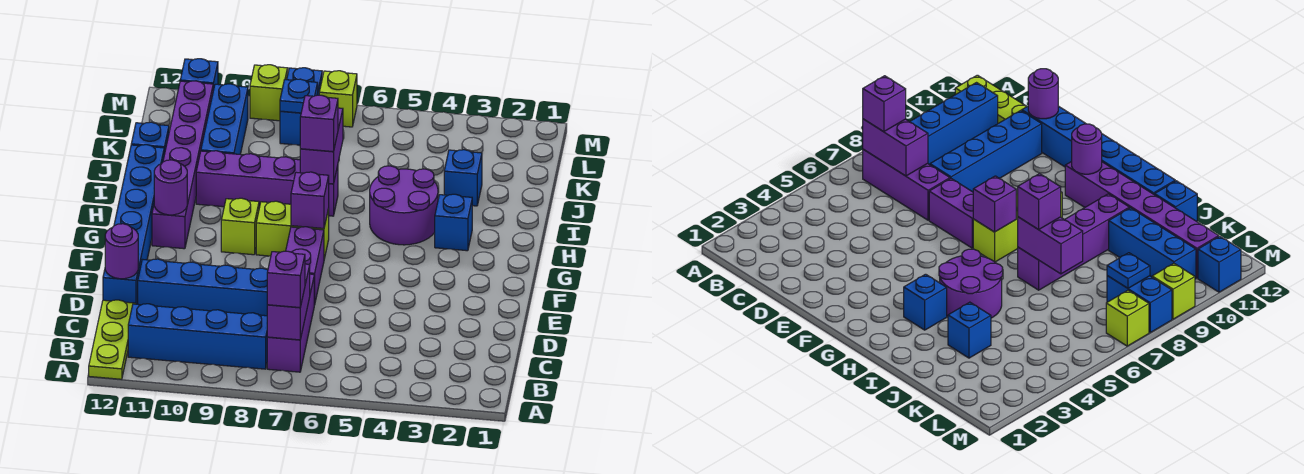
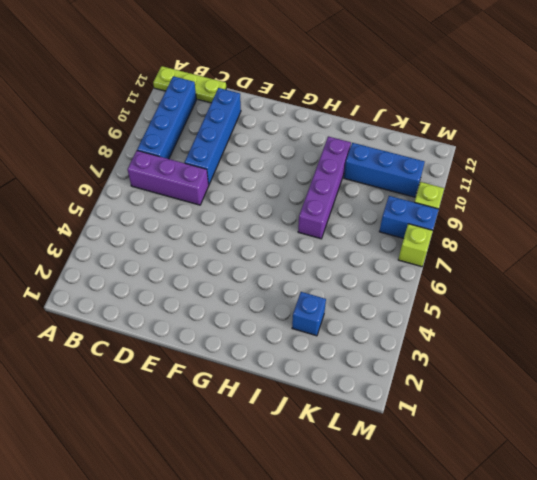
none -> blue 1x6 brick [103,145,164,304]
none -> purple 1x2 brick [286,227,324,305]
none -> lime 1x2 brick [256,201,329,259]

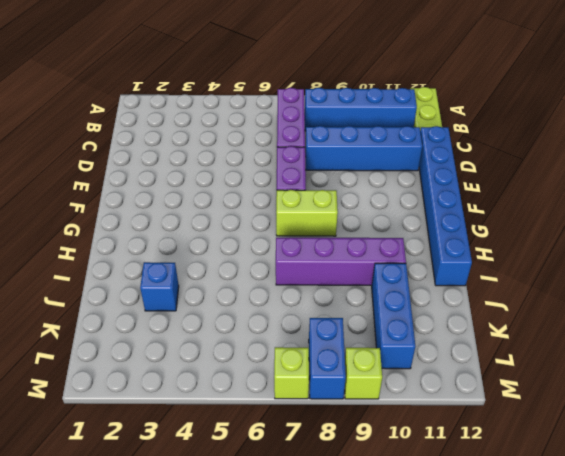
none -> lime 1x1 brick [221,198,259,255]
none -> purple 1x6 brick [152,81,213,249]
none -> blue 1x1 brick [435,194,472,251]

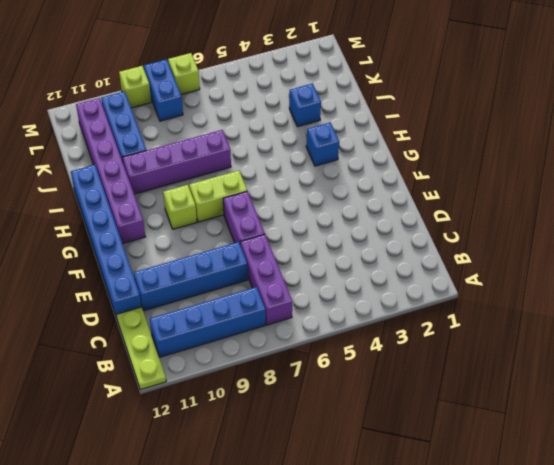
none -> purple 2x2 round brick [370,166,438,245]
none -> blue 1x1 brick [131,122,169,154]
none -> blue 1x1 brick [180,59,218,90]

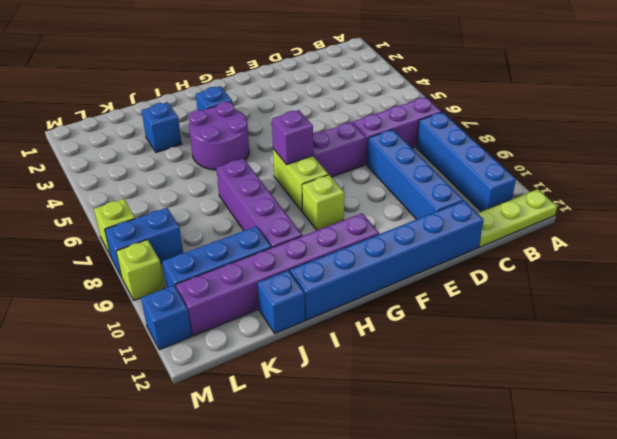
none -> purple 1x2 brick [267,264,310,340]
none -> purple 1x1 round brick [105,224,138,279]
none -> purple 1x1 round brick [154,160,187,215]

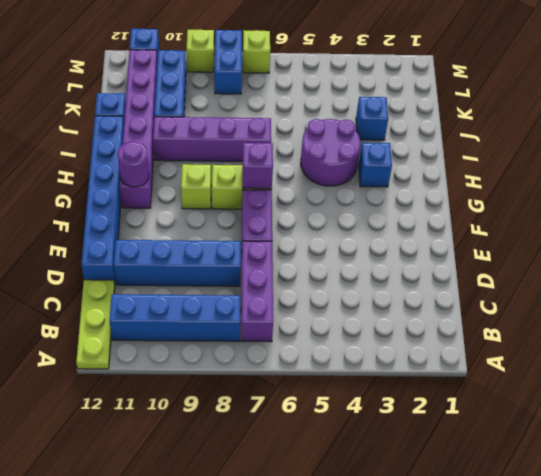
none -> purple 1x2 brick [267,264,310,340]
none -> purple 1x1 round brick [105,224,138,279]
none -> purple 1x2 brick [300,108,343,184]

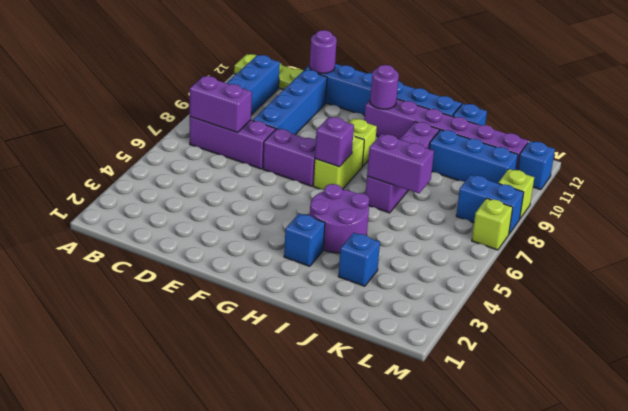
none -> blue 1x1 plate [280,79,318,113]
none -> purple 1x1 brick [267,251,305,308]
none -> purple 1x1 brick [300,95,338,152]

